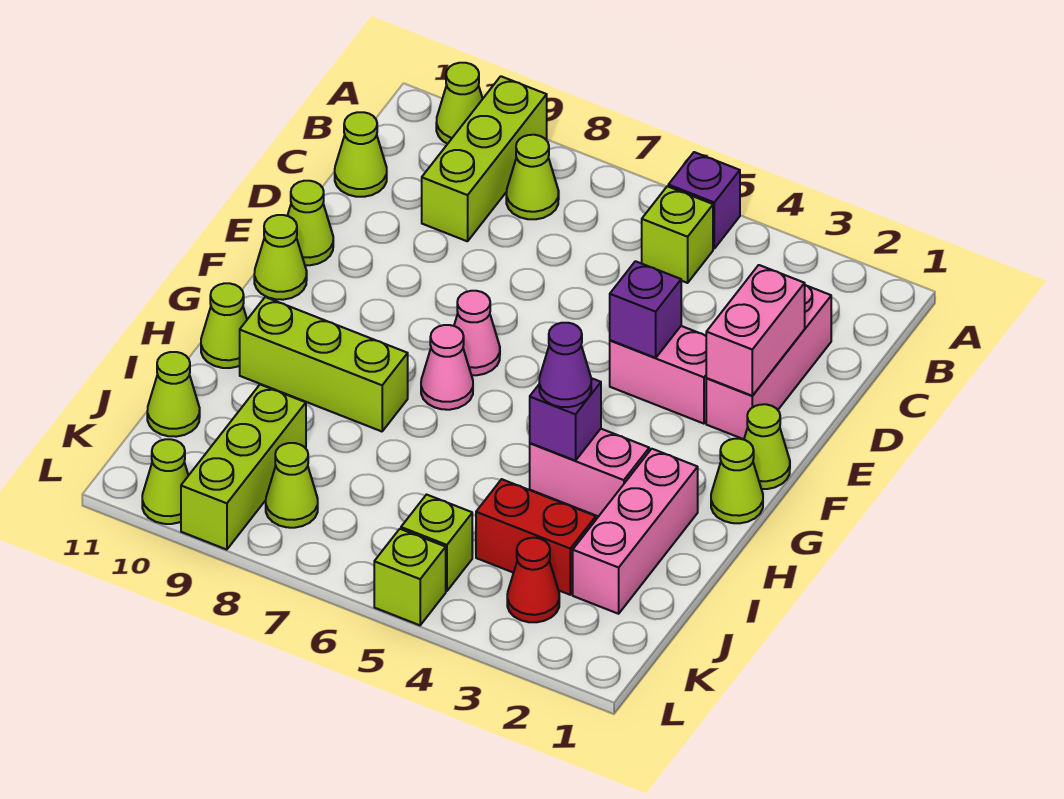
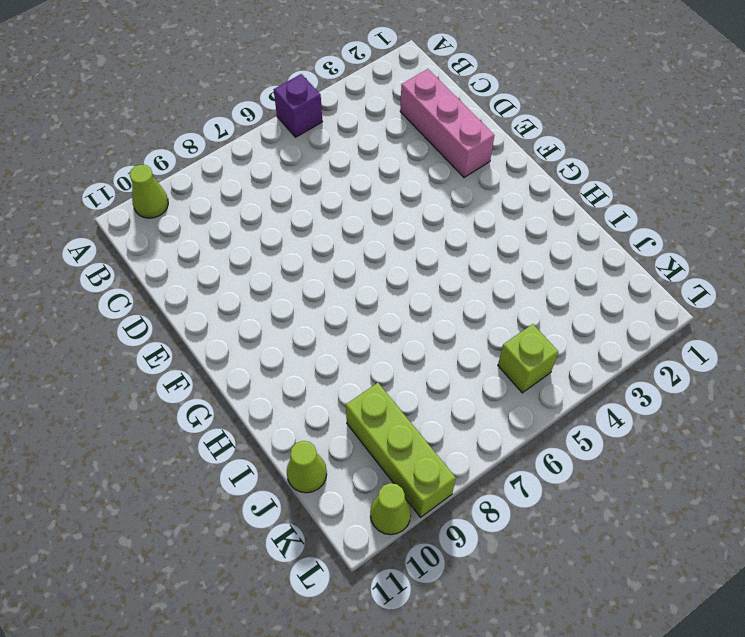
none -> lime 1x3 brick [422,76,547,241]
none -> lime 1x1 brick [642,186,713,283]
none -> lime 1x1 cone [506,135,559,219]
none -> lime 1x1 cone [335,112,387,197]

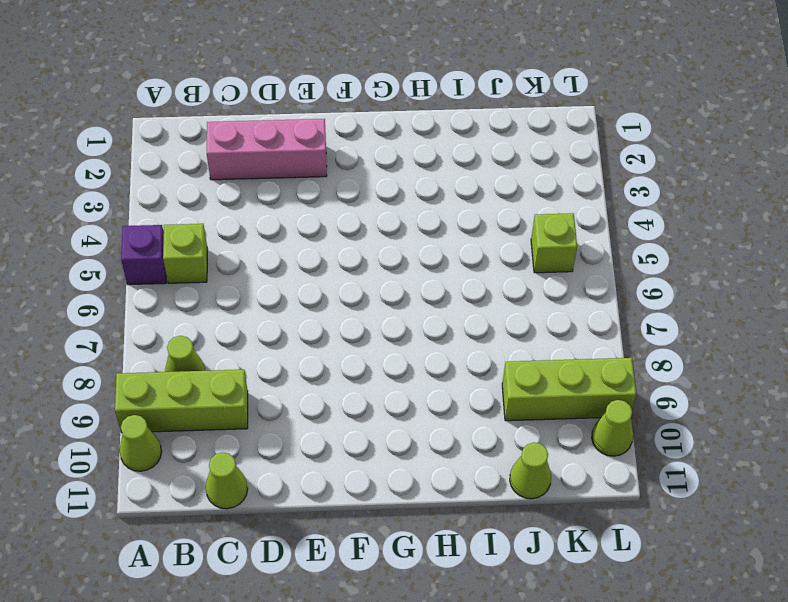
none -> pink 1x2 brick [610,326,707,424]
none -> lime 1x1 cone [287,181,333,265]
none -> lime 1x1 cone [744,404,790,489]
none -> pink 1x1 cone [454,291,500,375]

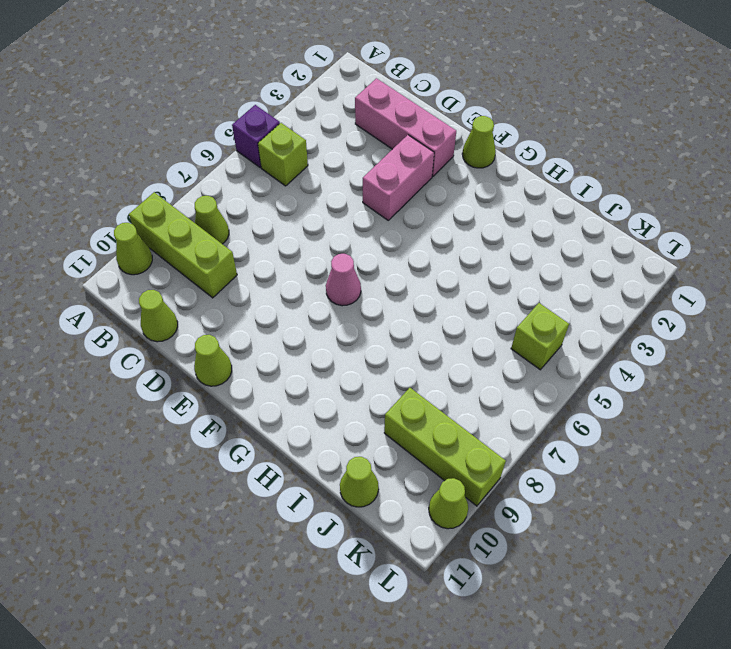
none -> lime 1x1 cone [254,215,307,300]
none -> lime 1x1 cone [711,439,763,523]
none -> pink 1x1 cone [421,325,473,410]
none -> pink 1x3 brick [573,449,698,614]

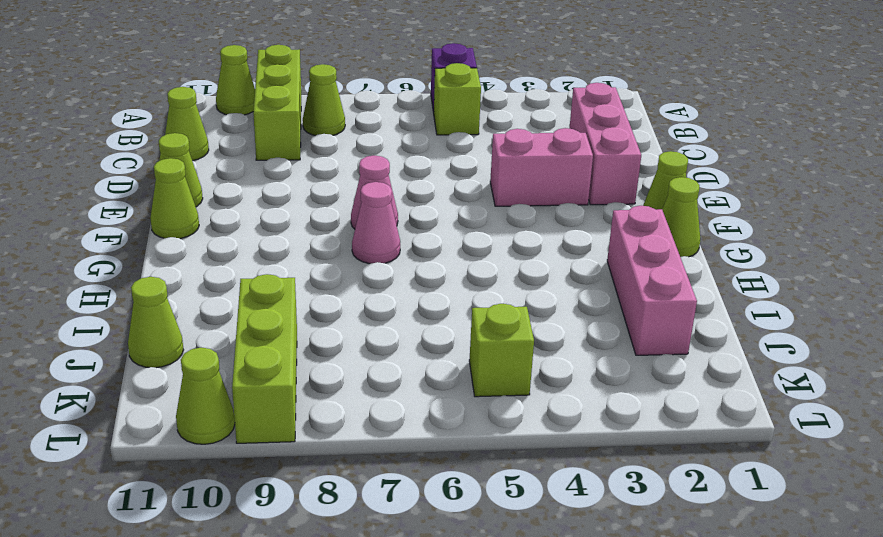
none -> pink 1x2 brick [530,429,649,517]
none -> lime 1x3 brick [240,297,408,431]
none -> lime 1x1 cone [201,283,247,368]
none -> red 1x2 brick [476,479,596,595]

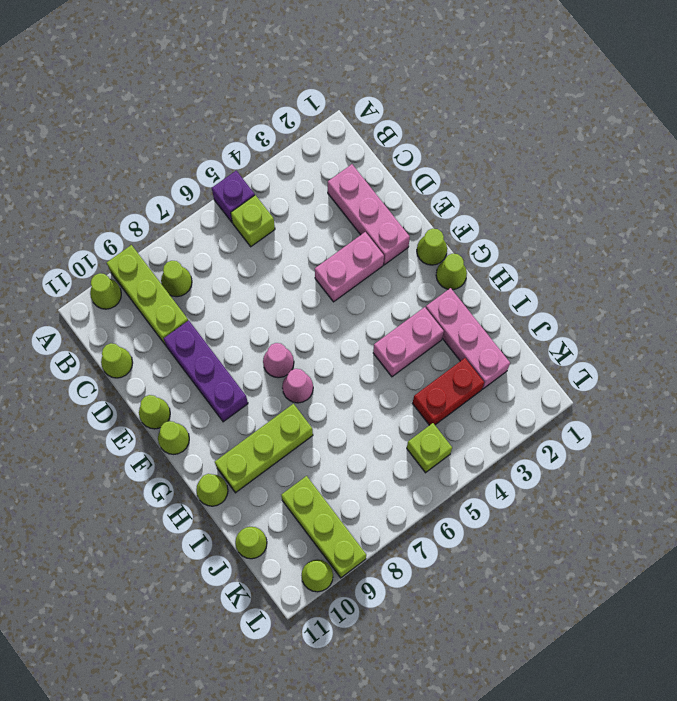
purple 1x3 brick [164,320,248,422] -> none
none -> red 1x1 cone [507,538,559,622]
none -> lime 1x1 cone [266,443,318,528]
none -> lime 1x1 brick [374,529,446,625]
none -> pink 1x2 brick [706,265,805,396]

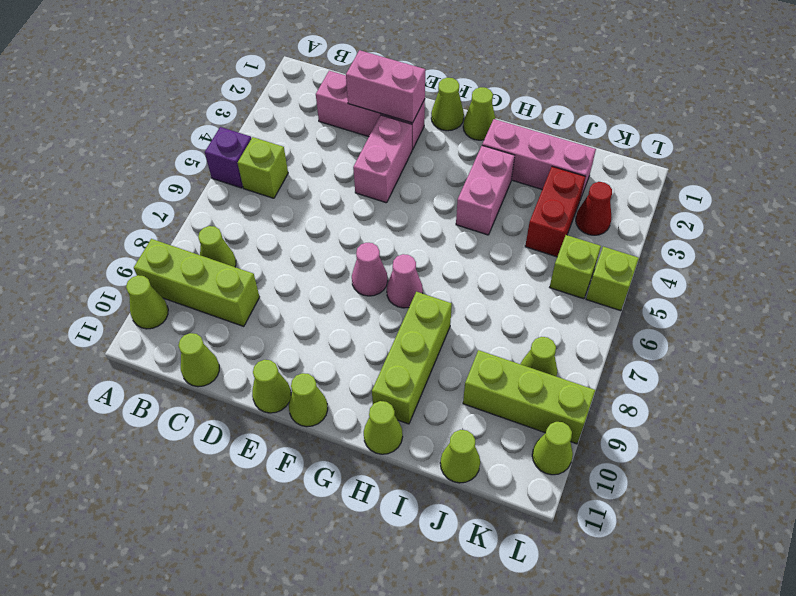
none -> purple 1x1 brick [610,261,681,358]
none -> purple 1x1 brick [530,378,601,461]
none -> purple 1x1 cone [539,323,591,407]

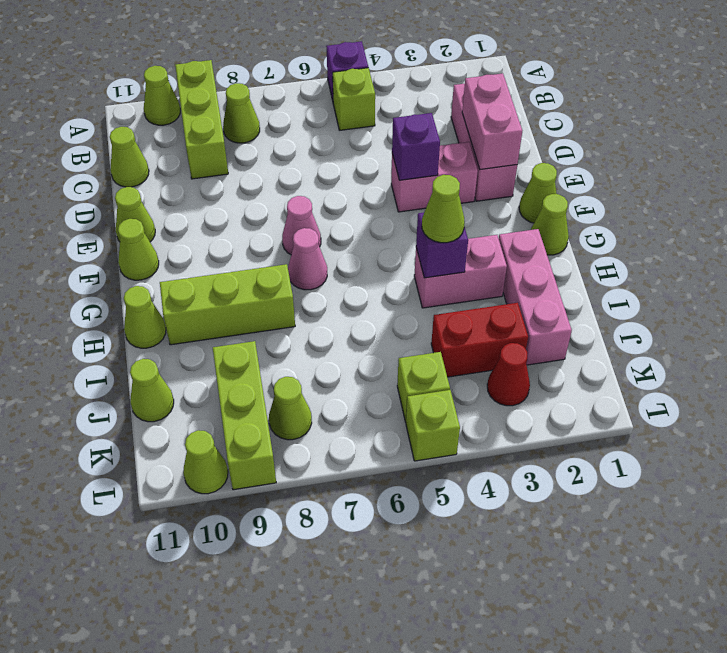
lime 1x1 cone [422,175,465,243] -> purple 1x1 cone [539,323,591,407]

